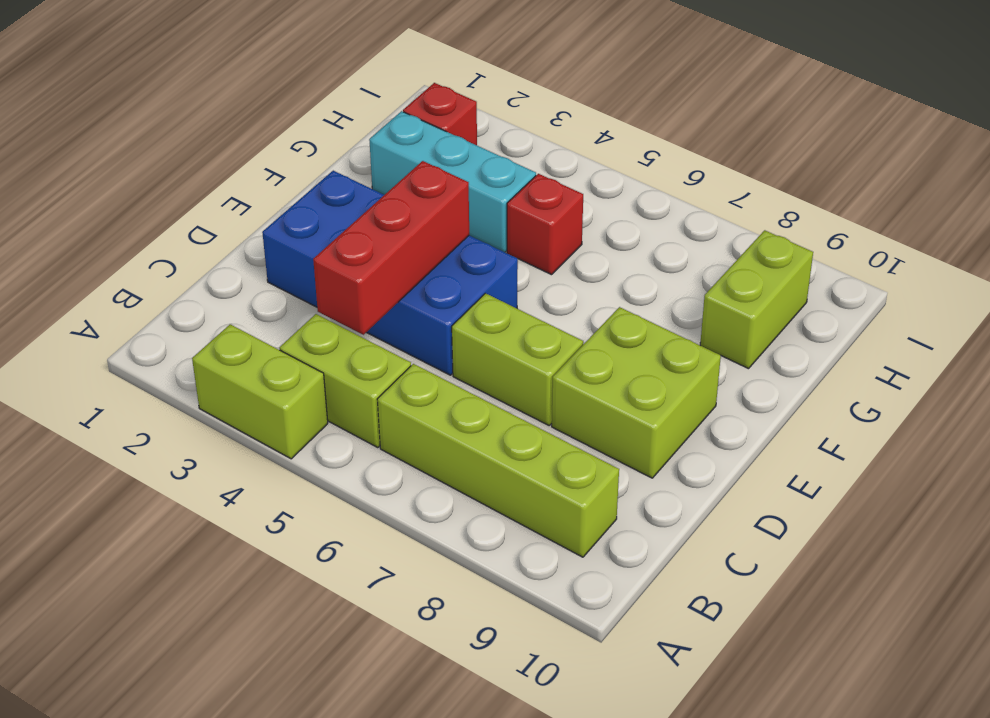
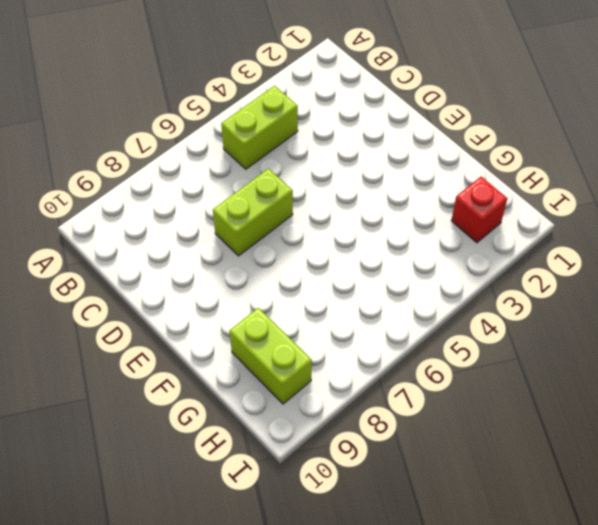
none -> lime 1x2 brick [192,324,328,459]
none -> lime 1x4 brick [377,364,619,557]

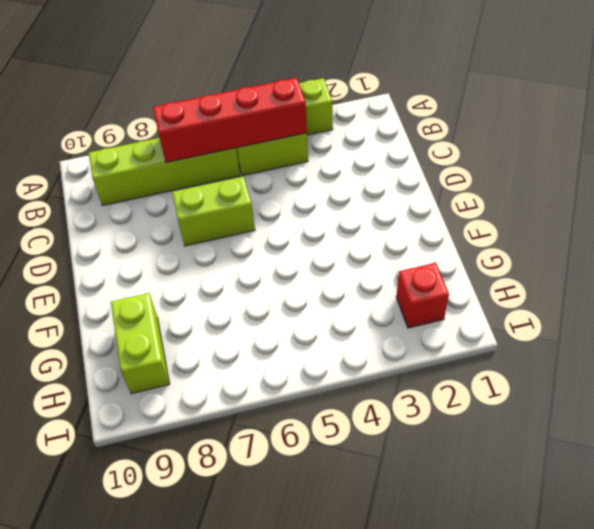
red 1x4 brick [153,78,307,162] -> none
none -> blue 2x4 brick [262,171,518,375]
none -> lime 2x2 brick [552,307,721,478]

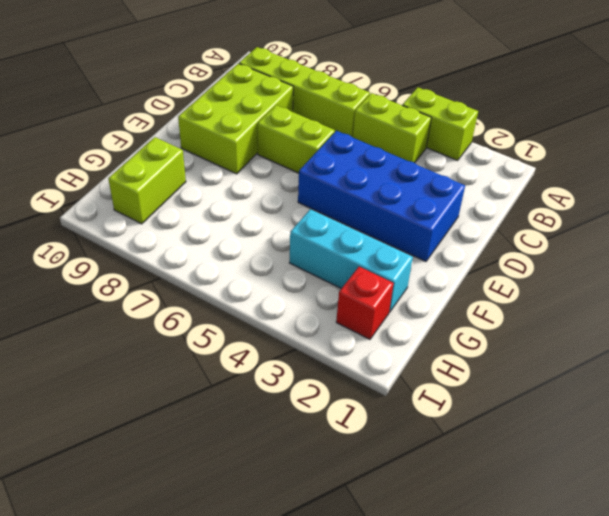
lime 2x3 brick [178,64,293,174] -> lime 2x2 brick [552,307,721,478]
none -> red 1x1 brick [507,174,583,275]
none -> red 1x3 brick [313,161,469,335]

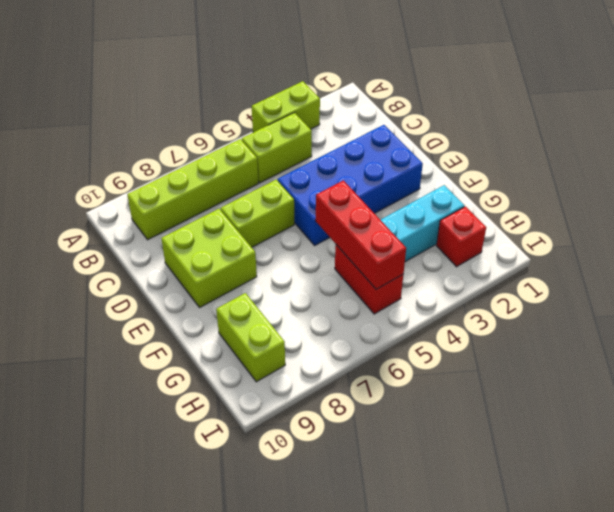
red 1x3 brick [316,180,406,289] -> red 1x3 brick moved to [313,161,469,335]
red 1x2 brick [335,245,403,314] -> red 1x1 brick [507,174,583,275]

